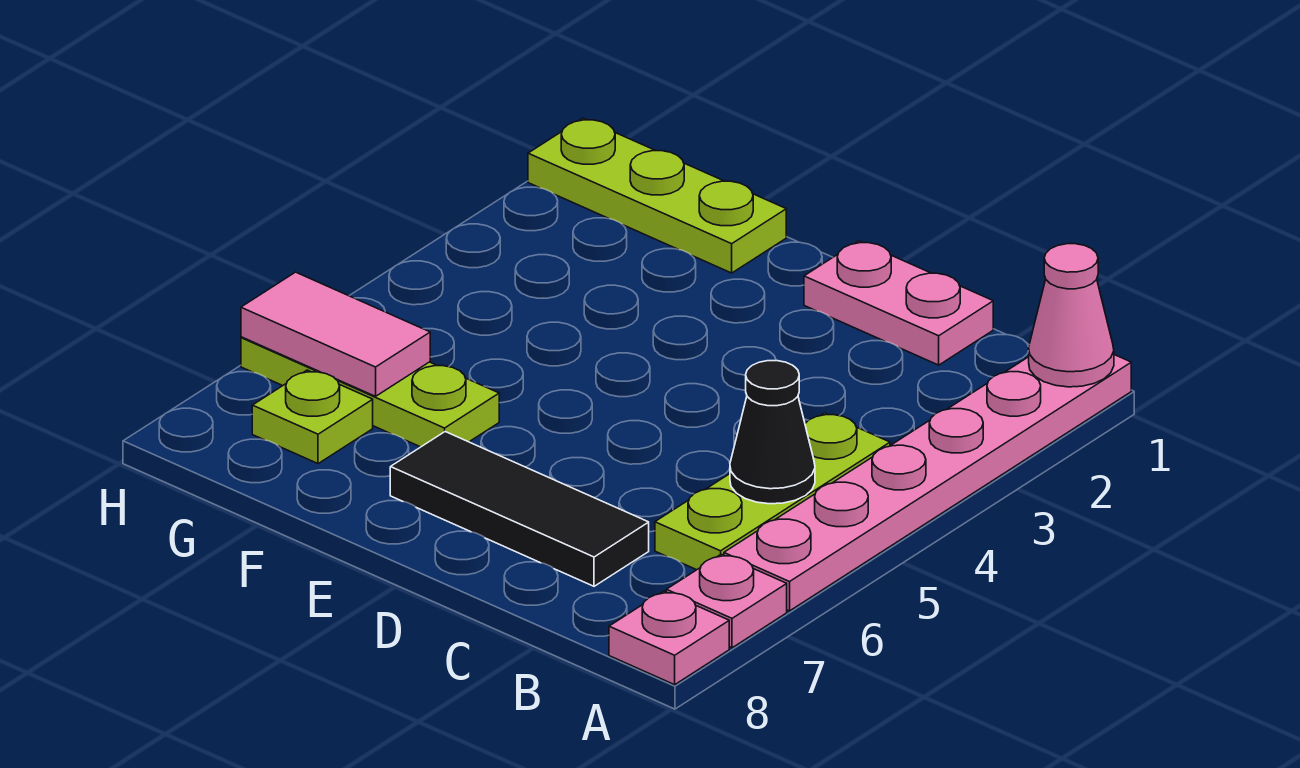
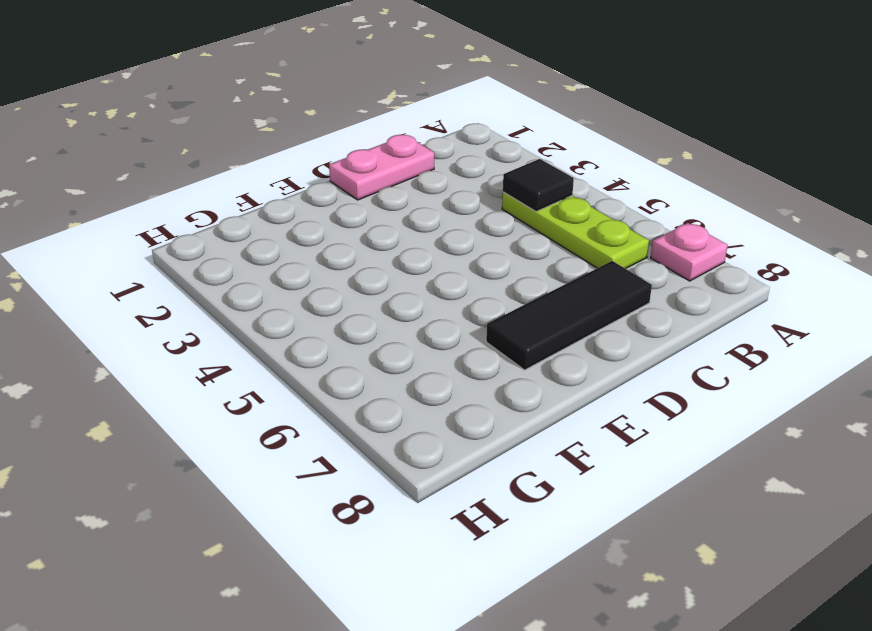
black 1x1 tile [503,159,574,212] -> none
none -> pink 1x6 plate [724,355,1131,611]
none -> pink 1x1 plate [609,591,729,685]
none -> lime 1x3 plate [528,118,786,273]

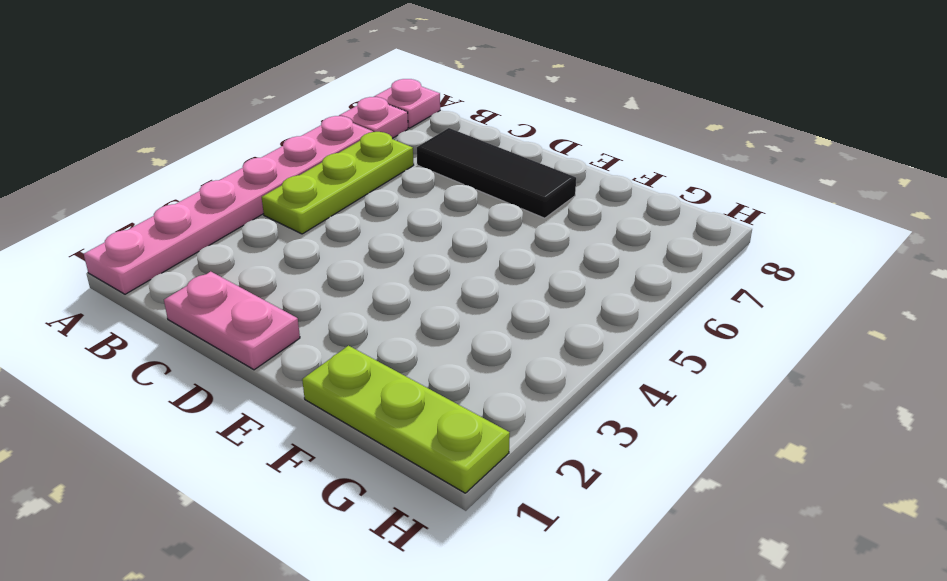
none -> lime 1x3 plate [241,337,499,447]
none -> lime 1x1 plate [252,370,373,464]
none -> pink 1x1 cone [1029,244,1114,387]

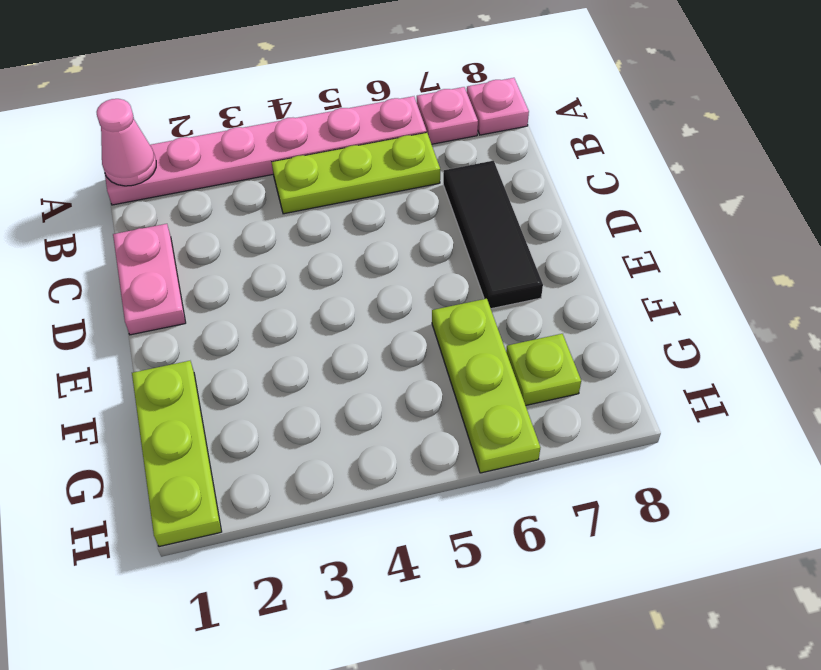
none -> black 1x1 cone [730,361,815,504]
none -> pink 1x2 tile [241,272,430,396]

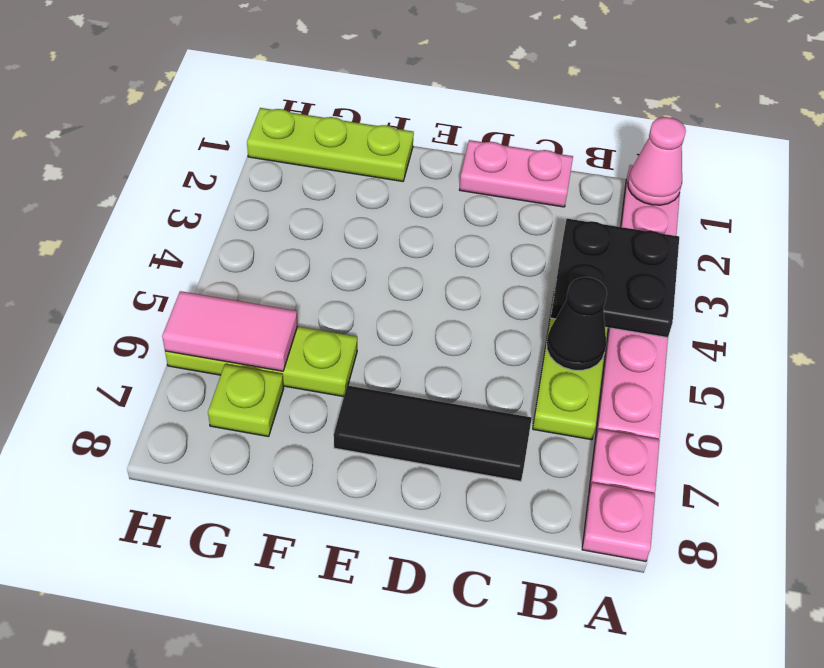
black 2x2 plate [551,219,679,338] -> none

